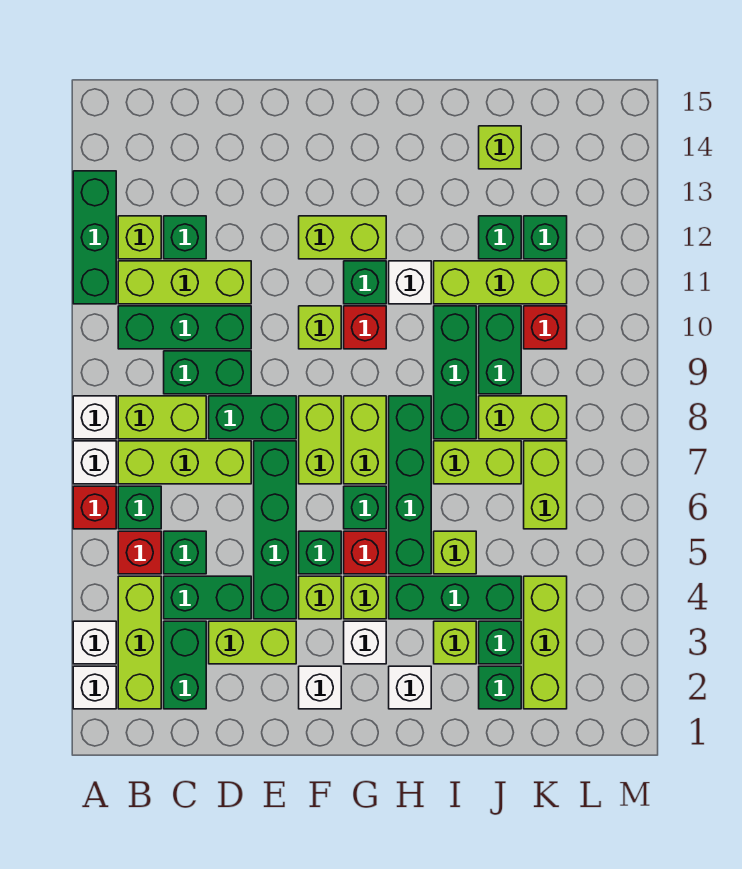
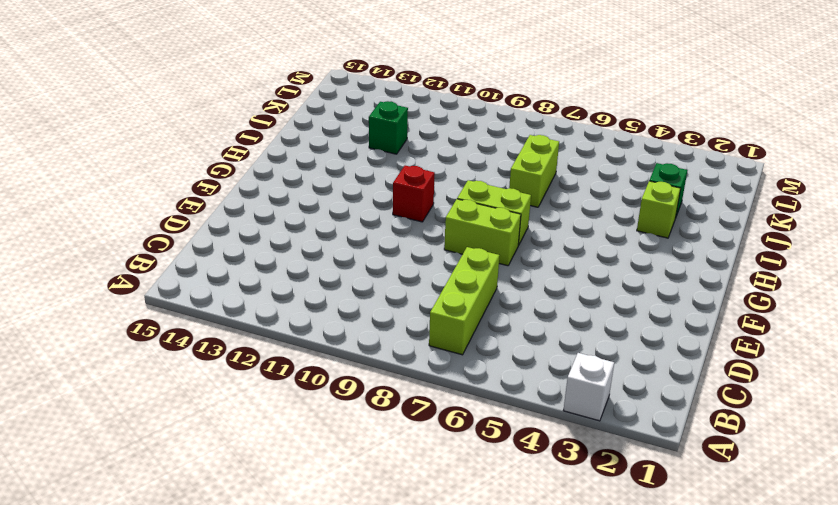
none -> white 1x1 brick [73,666,116,709]
none -> red 1x1 brick [73,486,116,529]
none -> white 1x1 brick [73,441,116,484]
none -> white 1x1 brick [73,396,116,439]

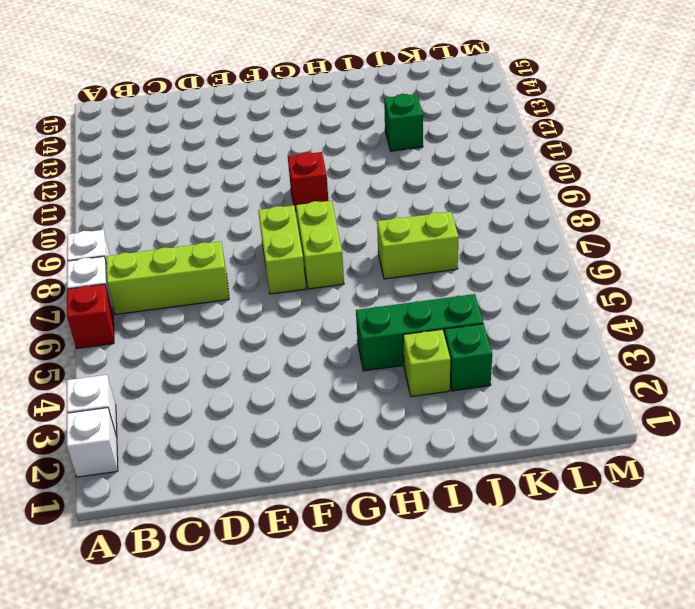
none -> green 1x3 brick [73,171,116,304]
none -> lime 1x3 brick [118,576,161,709]
none -> red 1x1 brick [118,531,161,574]
none -> green 1x1 brick [118,486,161,529]

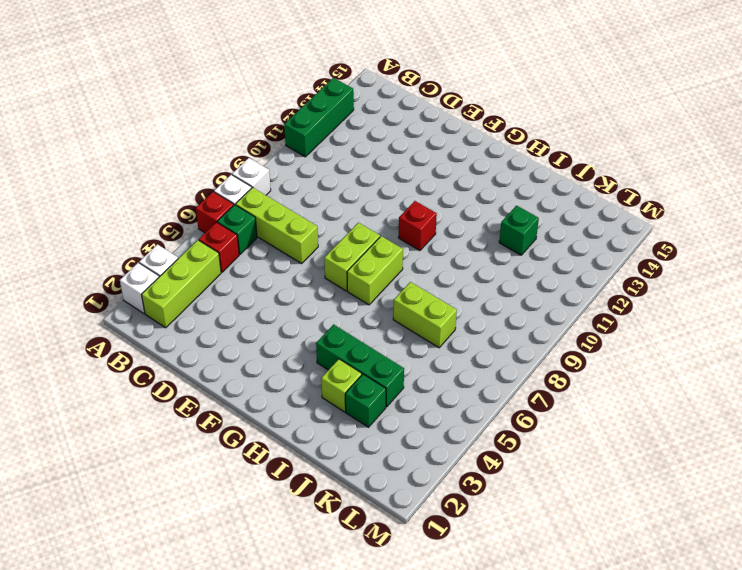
none -> lime 1x2 brick [118,396,206,439]
none -> green 1x3 brick [118,306,251,349]
none -> lime 1x3 brick [118,261,251,304]
none -> lime 1x1 brick [118,216,161,259]

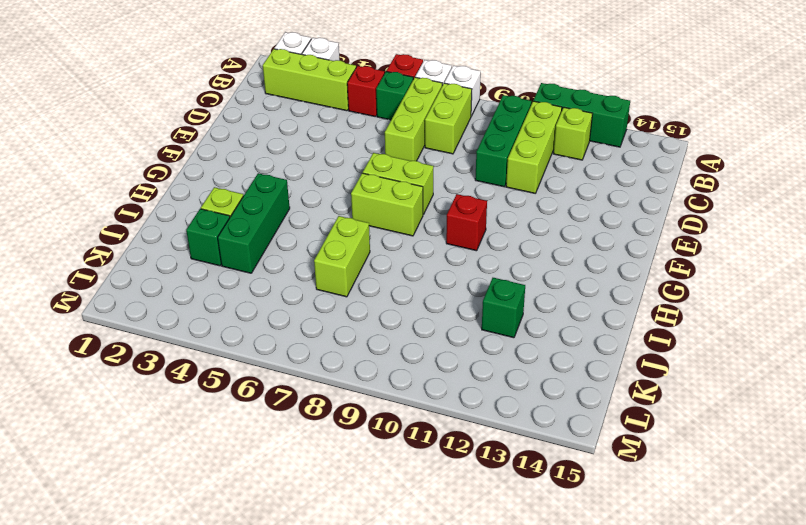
none -> green 1x2 brick [164,621,206,709]
none -> green 1x2 brick [164,576,251,619]
none -> green 1x1 brick [164,531,206,574]
none -> green 1x2 brick [164,351,251,394]

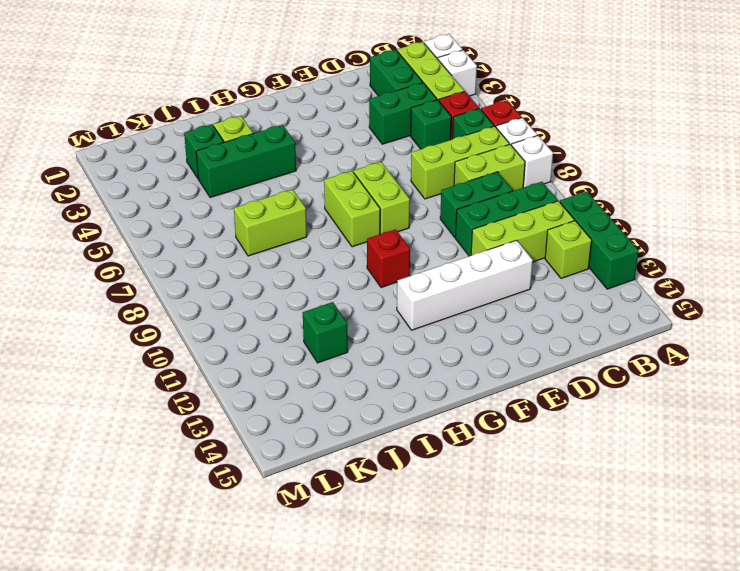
white 1x4 brick [397,240,533,330] -> lime 1x2 brick [299,216,386,259]
none -> green 1x1 brick [164,216,206,259]
none -> lime 1x2 brick [209,621,296,664]
none -> green 1x2 brick [209,396,296,439]
none -> green 1x4 brick [254,441,296,619]

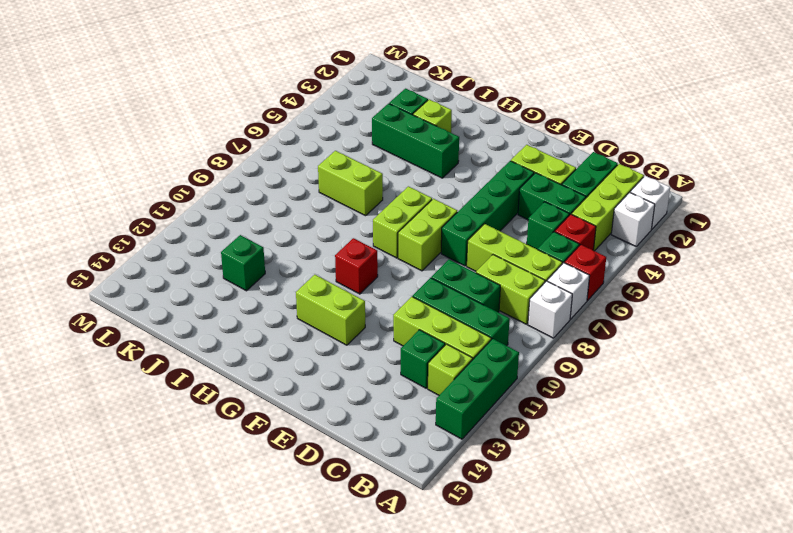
none -> green 1x2 brick [209,396,296,439]
none -> white 1x1 brick [299,666,341,709]
none -> lime 1x1 brick [299,576,341,619]
none -> green 1x1 brick [299,531,341,574]

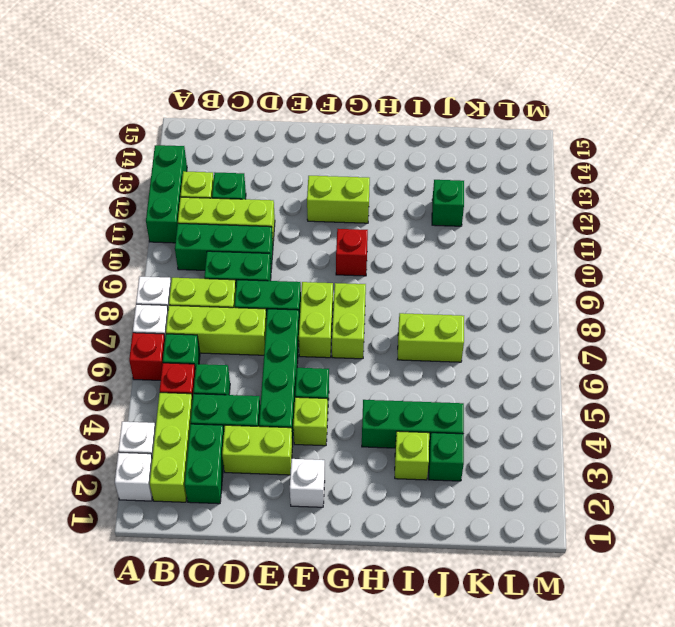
none -> lime 1x1 brick [299,306,341,349]
none -> white 1x1 brick [344,621,386,664]
none -> lime 1x1 brick [344,576,386,619]
none -> red 1x1 brick [344,531,386,574]

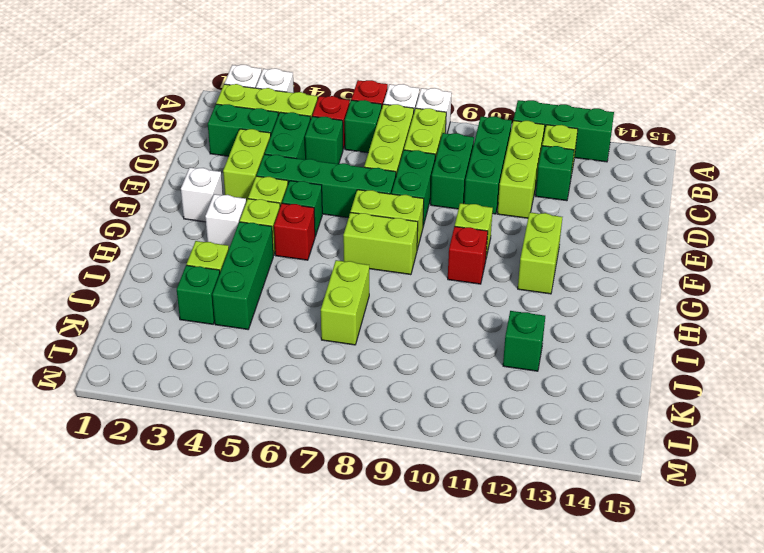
none -> green 1x1 brick [344,486,386,529]
none -> green 1x1 brick [344,261,386,304]
none -> white 1x1 brick [389,666,431,709]
none -> green 1x4 brick [389,396,431,574]

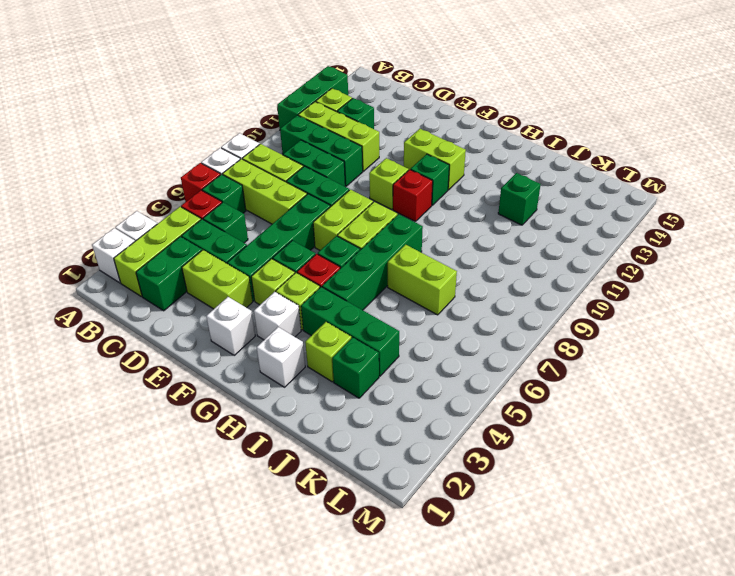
none -> white 1x1 brick [389,261,431,304]
none -> lime 1x1 brick [434,531,476,574]
none -> green 1x3 brick [434,306,476,439]
none -> lime 1x3 brick [434,261,567,304]

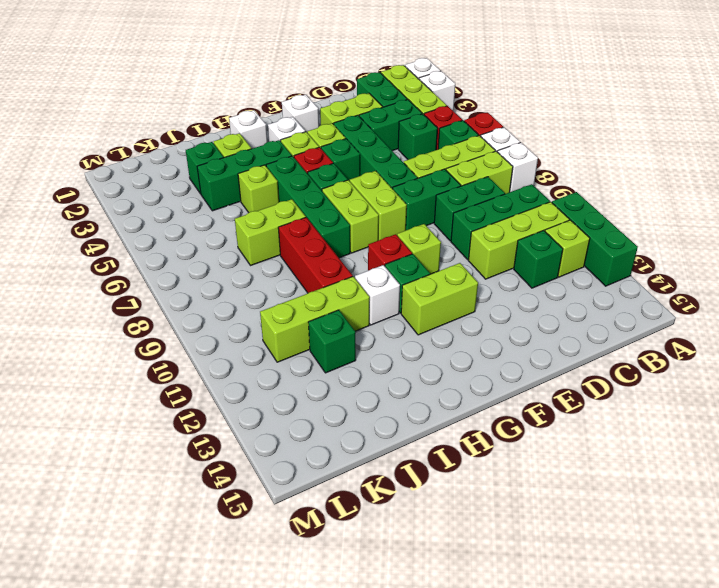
red 1x3 brick [278,217,353,293] -> green 1x3 brick [434,306,476,439]
none -> green 1x1 brick [479,666,521,709]
none -> lime 1x2 brick [479,396,567,439]
none -> green 1x2 brick [479,306,521,394]
none -> lime 1x1 brick [479,126,521,169]

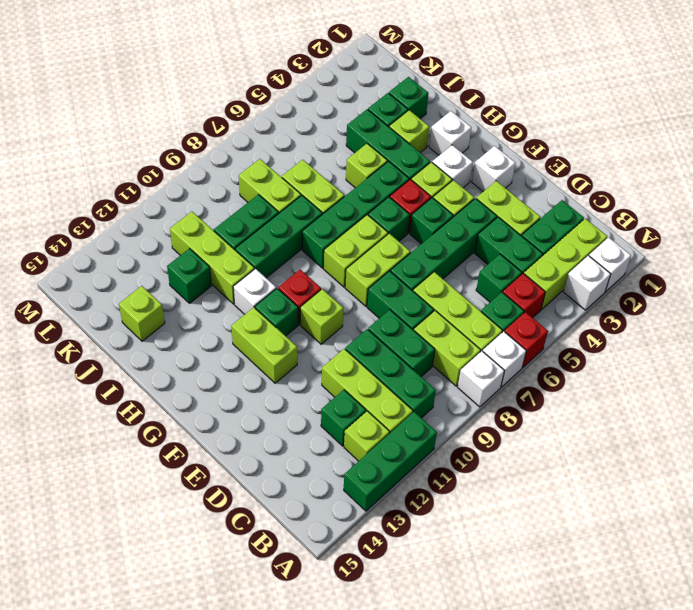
none -> lime 1x3 brick [524,576,567,709]
none -> lime 1x2 brick [524,441,567,529]
none -> red 1x1 brick [524,306,567,349]
none -> green 1x1 brick [524,216,567,259]

